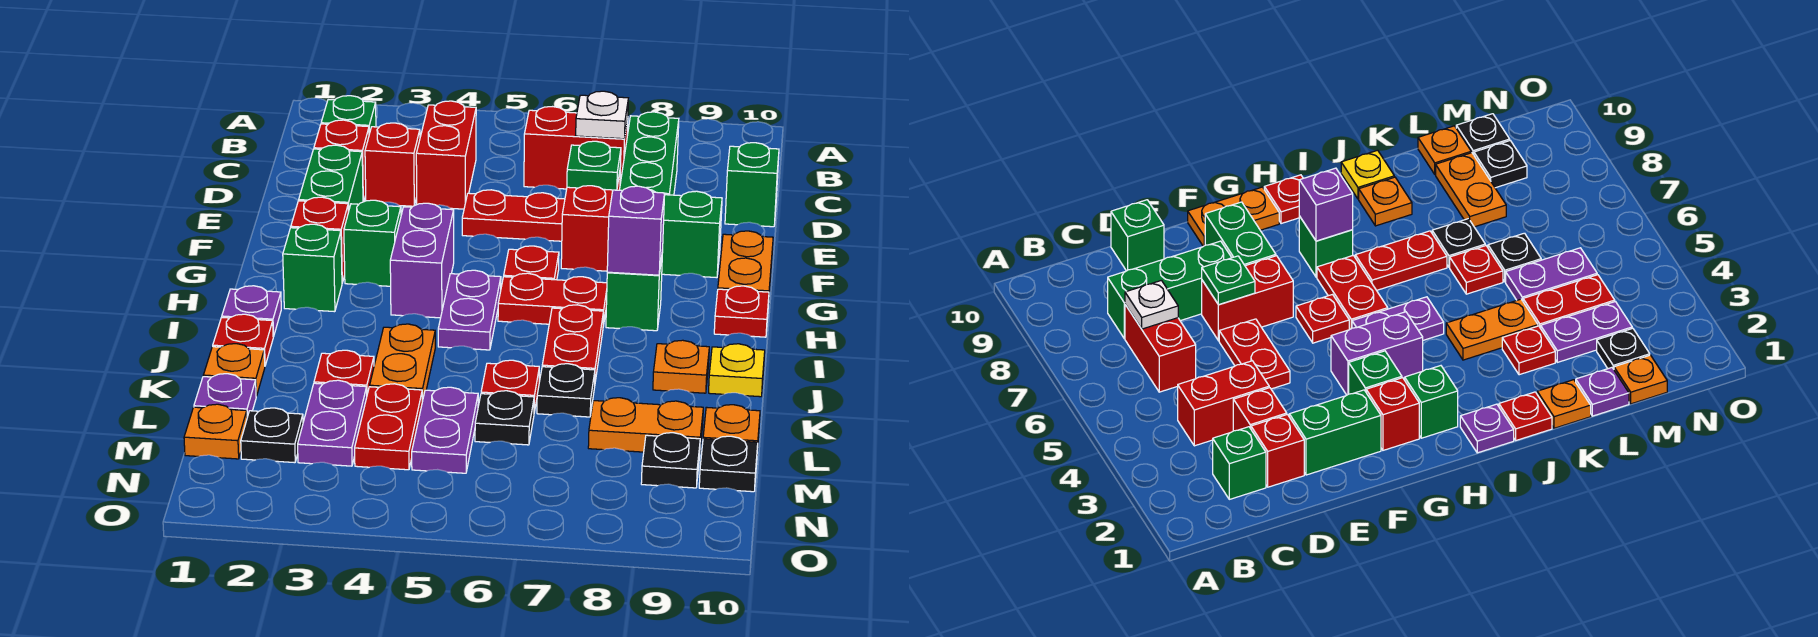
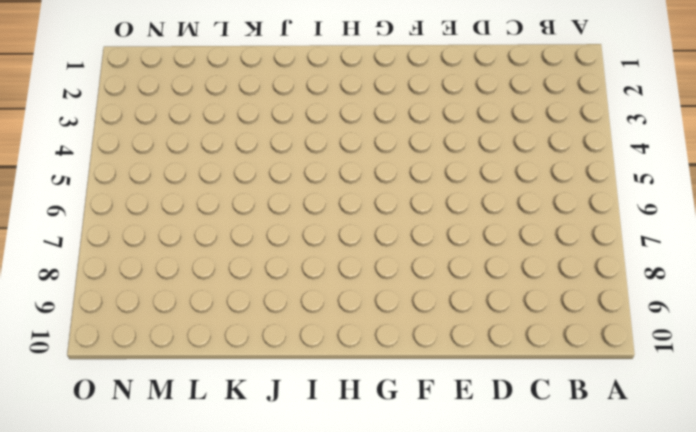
none -> green 1x1 brick [321,96,376,134]
none -> red 1x2 brick [416,101,476,209]
none -> red 1x2 brick [524,107,628,189]
none -> green 1x3 brick [620,112,679,195]

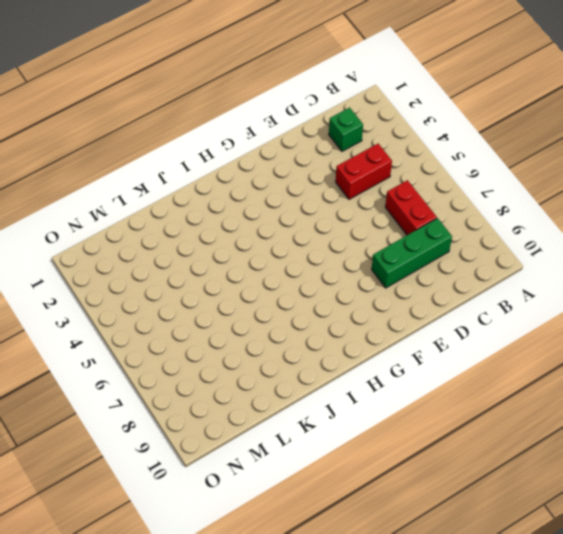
none -> red 1x1 brick [314,120,369,202]
none -> red 1x1 brick [365,123,420,206]
none -> green 1x1 brick [725,143,779,227]
none -> green 1x2 brick [299,145,363,212]

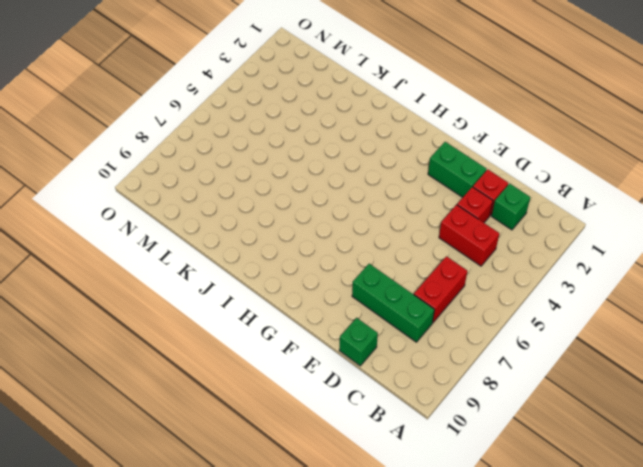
none -> red 1x2 plate [462,190,565,241]
none -> red 1x2 brick [561,173,620,271]
none -> green 1x2 brick [651,190,722,278]
none -> orange 1x2 plate [718,231,773,305]

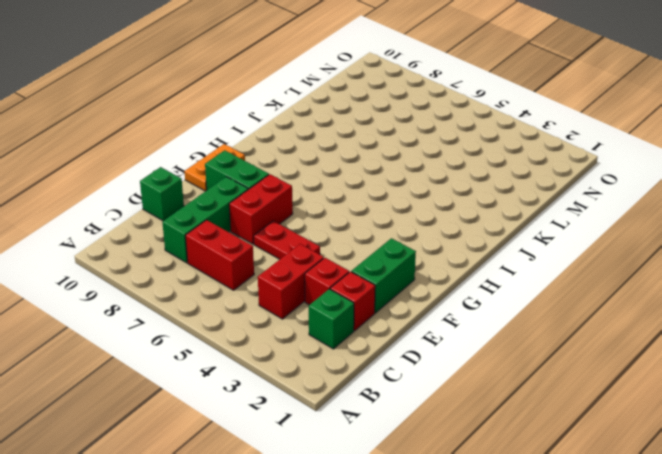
none -> red 1x1 brick [291,197,348,283]
none -> green 1x1 brick [344,200,401,286]
none -> purple 1x2 brick [390,203,454,318]
none -> red 1x1 plate [504,246,559,280]

